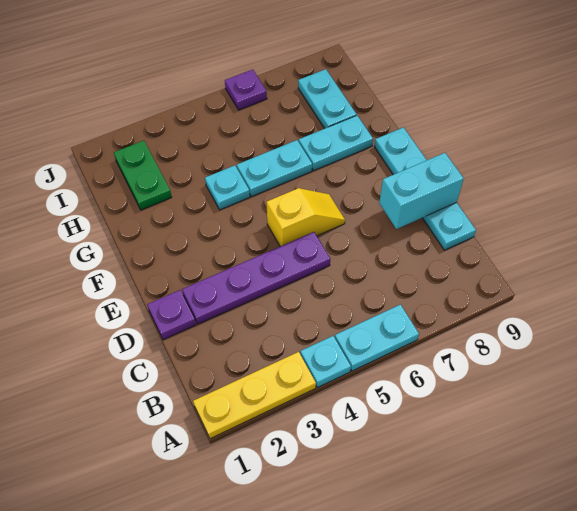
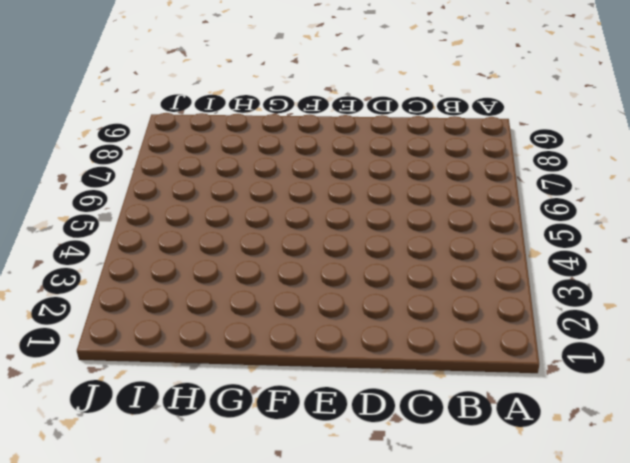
none -> yellow 1x3 plate [193,352,316,439]
none -> cyan 1x1 plate [300,336,351,387]
none -> cyan 1x2 plate [335,305,419,371]

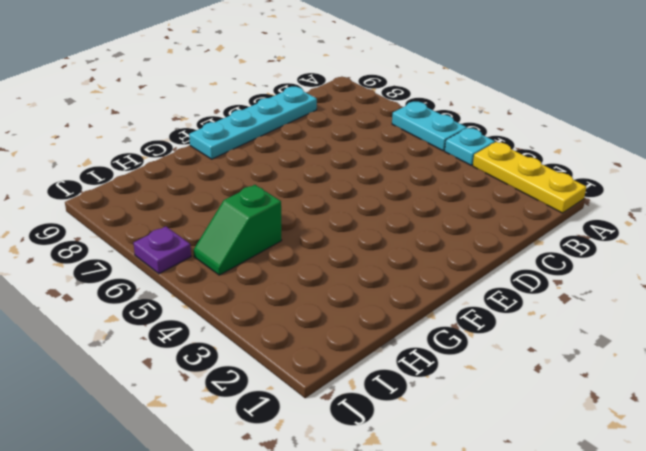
green 1x2 slope [194,185,282,275] -> none
none -> purple 1x1 plate [147,290,196,340]
none -> purple 1x4 plate [182,232,330,324]
none -> yellow 1x2 slope [266,188,345,246]

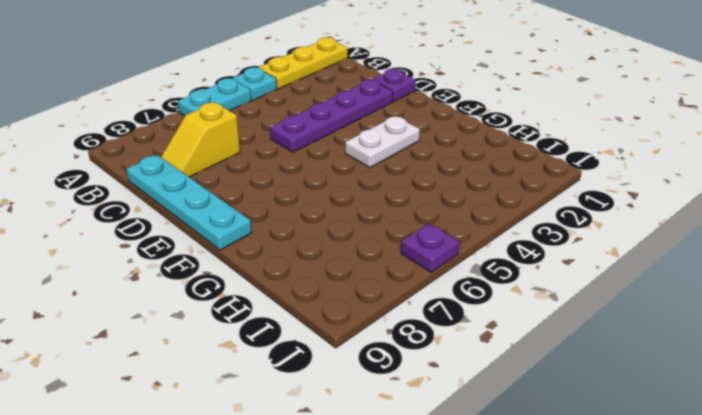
yellow 1x2 slope [161,103,240,177] -> yellow 1x2 slope moved to [266,188,345,246]
white 1x2 plate [345,116,420,168] -> none
none -> cyan 1x1 plate [205,165,250,210]
none -> cyan 1x2 plate [237,140,312,197]
none -> cyan 1x2 plate [299,116,373,171]

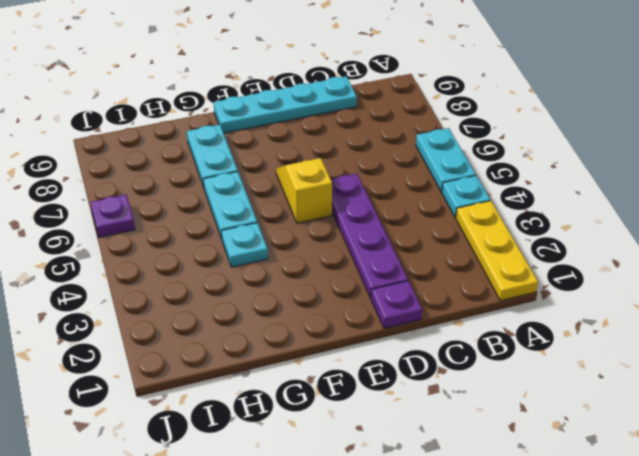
none -> green 1x2 plate [114,141,172,210]
none -> cyan 1x2 plate [298,69,357,129]
none -> cyan 1x2 brick [379,153,464,229]

